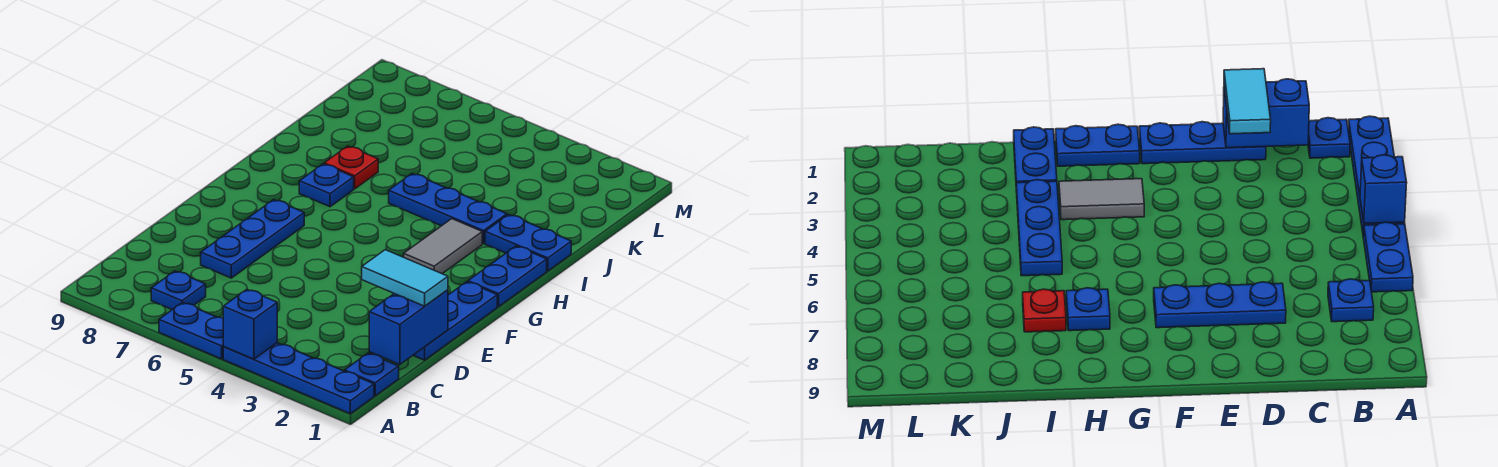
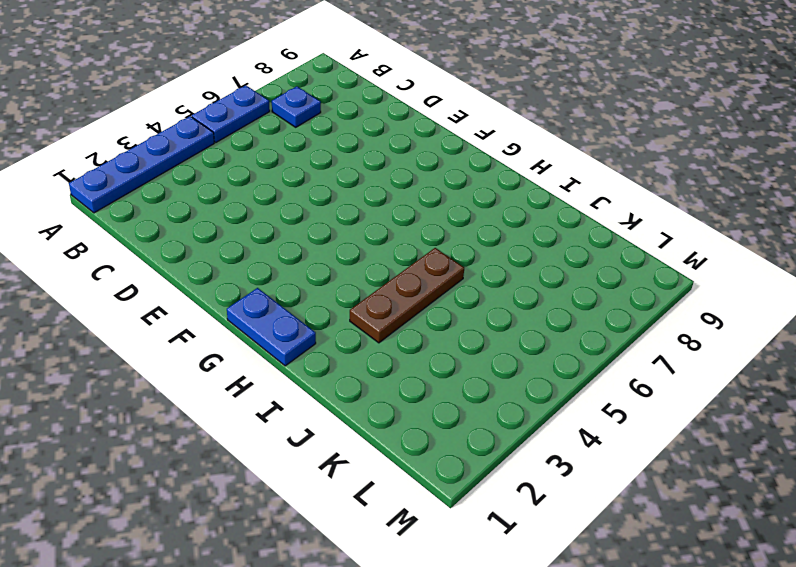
brown 1x3 plate [350,248,464,343] -> blue 1x3 plate [389,173,507,244]
none -> blue 1x1 plate [345,353,399,396]
none -> blue 1x3 plate [413,282,497,360]
none -> blue 1x3 plate [201,200,304,278]

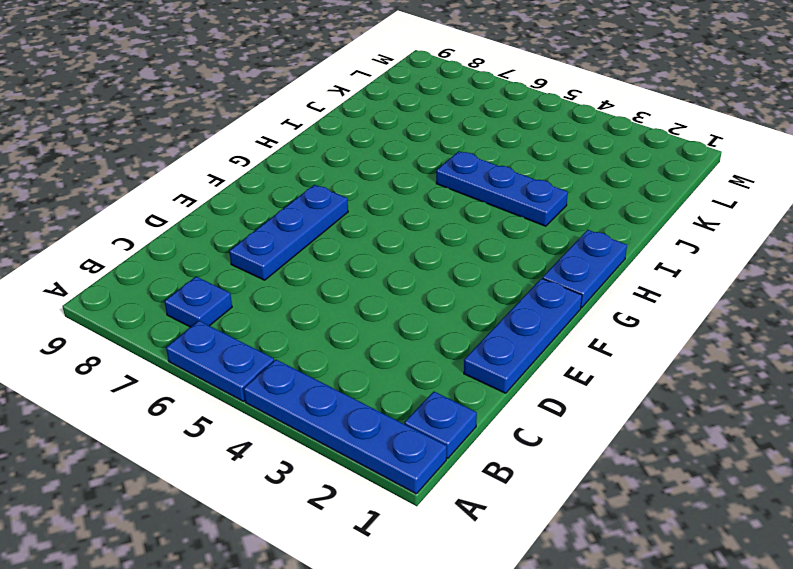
none -> grey 1x2 tile [404,219,482,274]
none -> blue 1x1 plate [299,164,354,207]
none -> blue 1x2 plate [485,214,571,271]

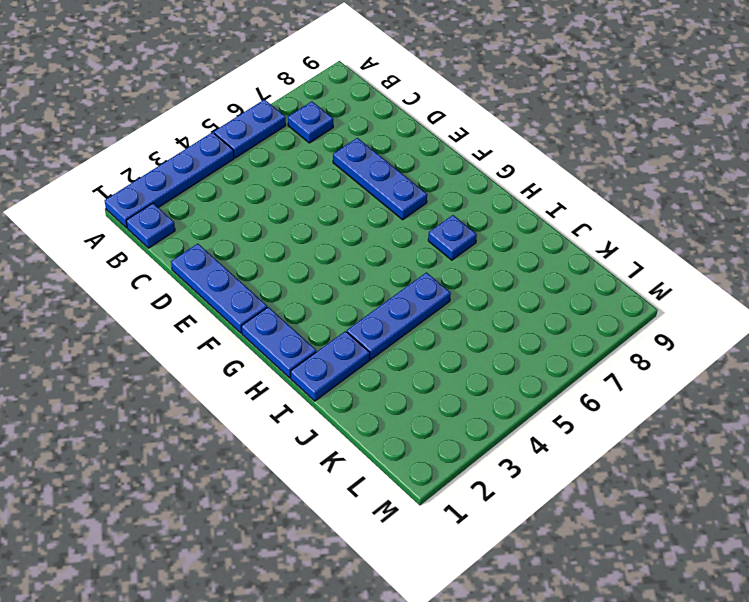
none -> grey 1x2 tile [404,219,482,274]
none -> red 1x1 plate [324,146,378,189]
none -> blue 1x1 brick [223,289,277,359]

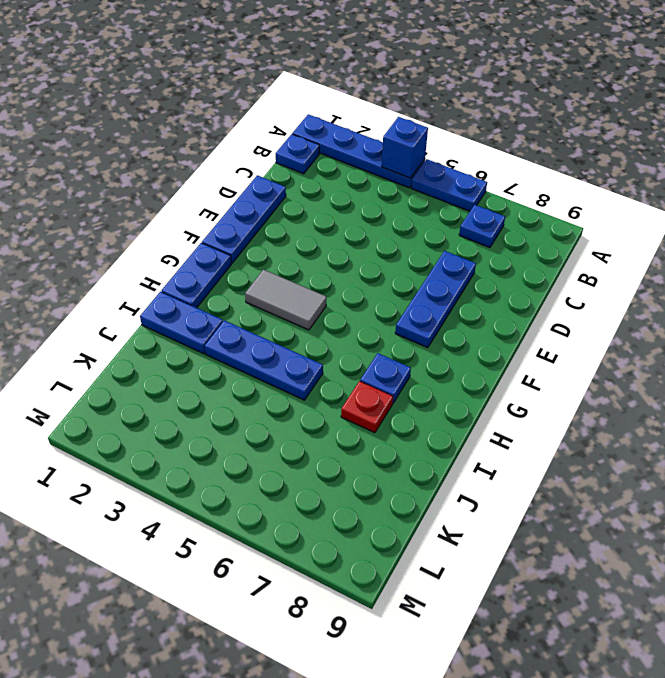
grey 1x2 tile [245,270,326,330] -> grey 1x2 tile turned to [404,219,482,274]
none -> blue 1x2 brick [369,290,448,365]
none -> cyan 1x2 tile [362,250,448,306]

